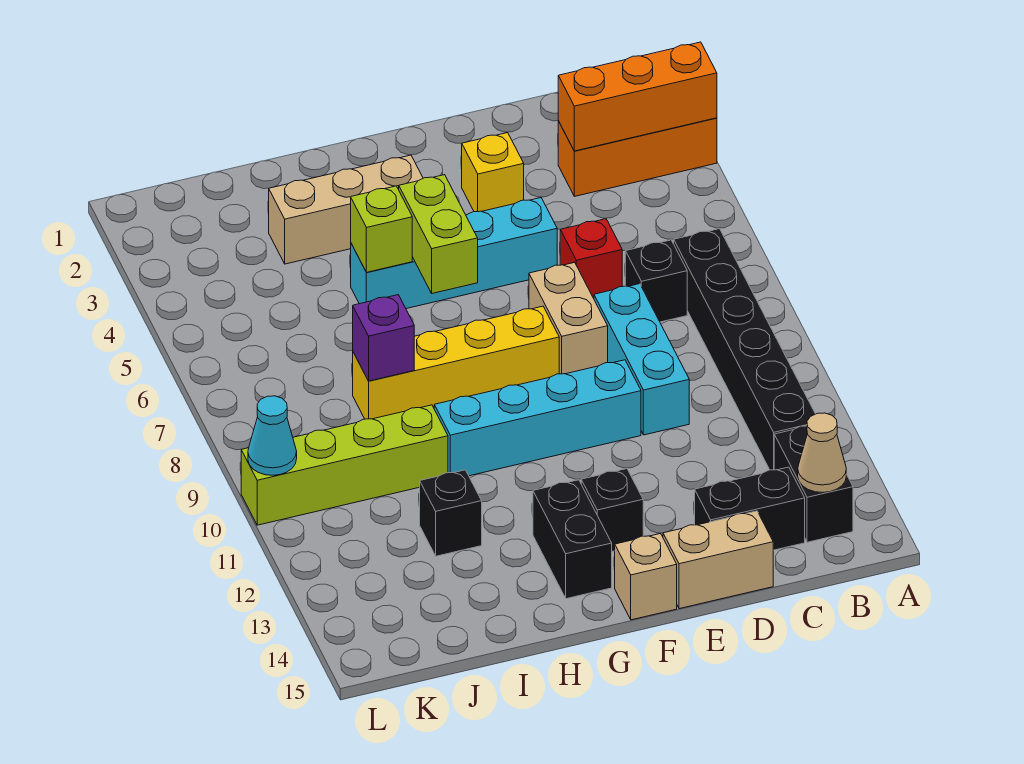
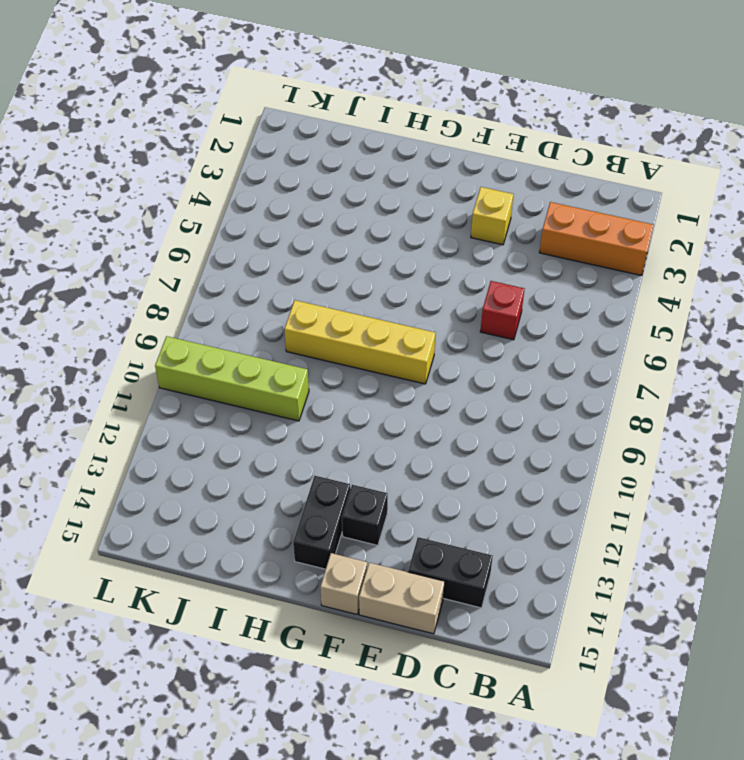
none -> black 1x6 brick [674,229,815,470]
none -> black 1x2 brick [774,426,853,542]
none -> black 1x1 brick [625,240,687,322]

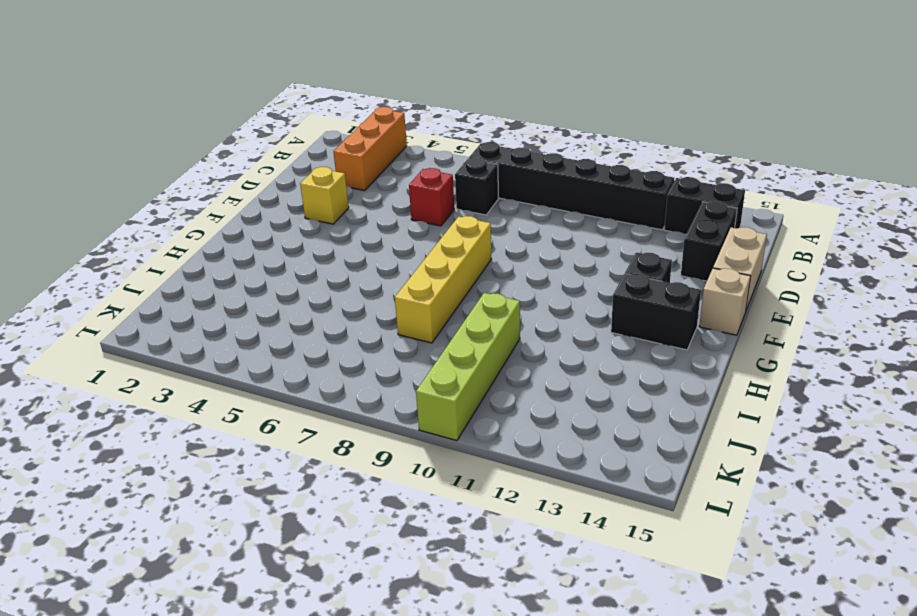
none -> cyan 1x3 brick [594,284,689,435]
none -> cyan 1x4 brick [351,198,557,309]
none -> tan 1x2 brick [529,262,608,374]

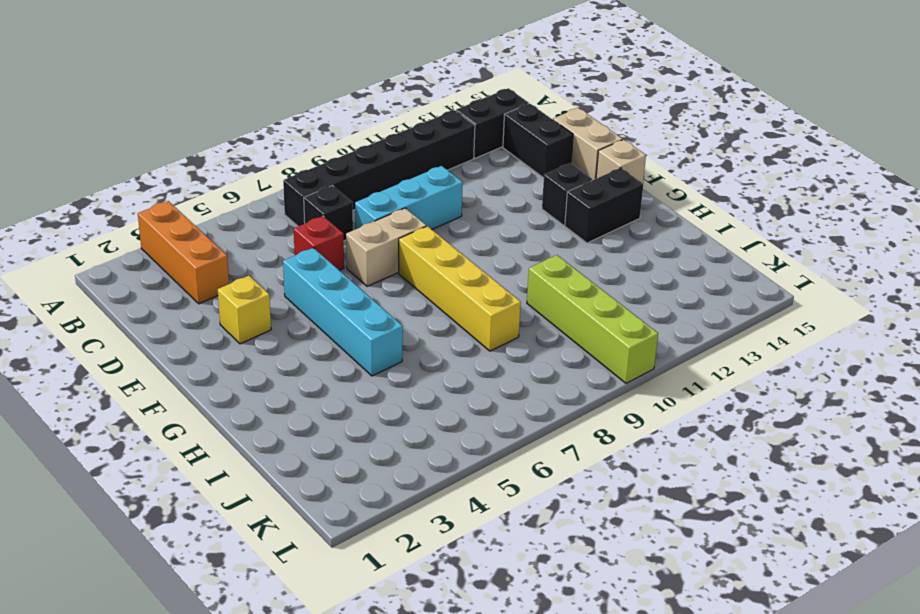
none -> cyan 1x4 brick [434,360,641,476]
none -> tan 1x3 brick [269,155,423,264]
none -> black 1x1 brick [420,470,482,556]

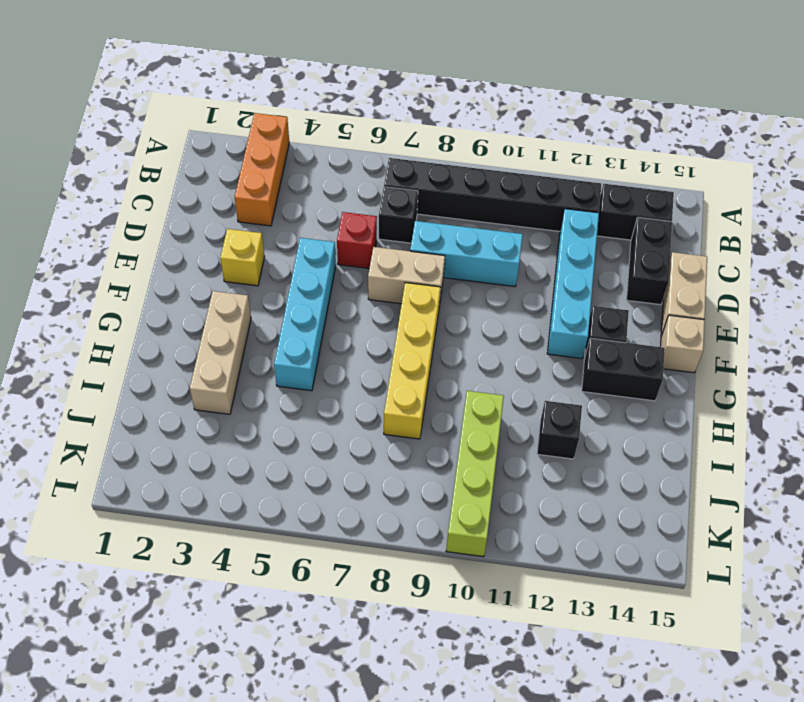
cyan 1x4 brick [547,209,599,359] -> cyan 1x4 brick moved to [434,360,641,476]
none -> orange 1x3 brick [558,42,717,151]
none -> tan 1x1 cone [798,413,846,493]
none -> lime 1x2 brick [399,175,478,293]

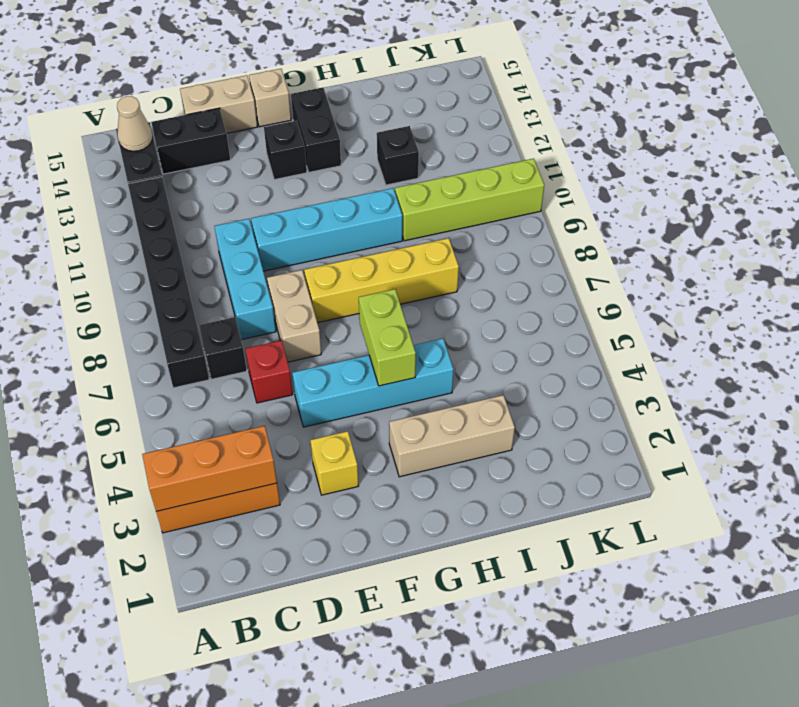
none -> lime 1x1 brick [351,186,412,272]
none -> purple 1x1 brick [353,295,414,381]
none -> cyan 1x1 cone [248,396,297,475]

